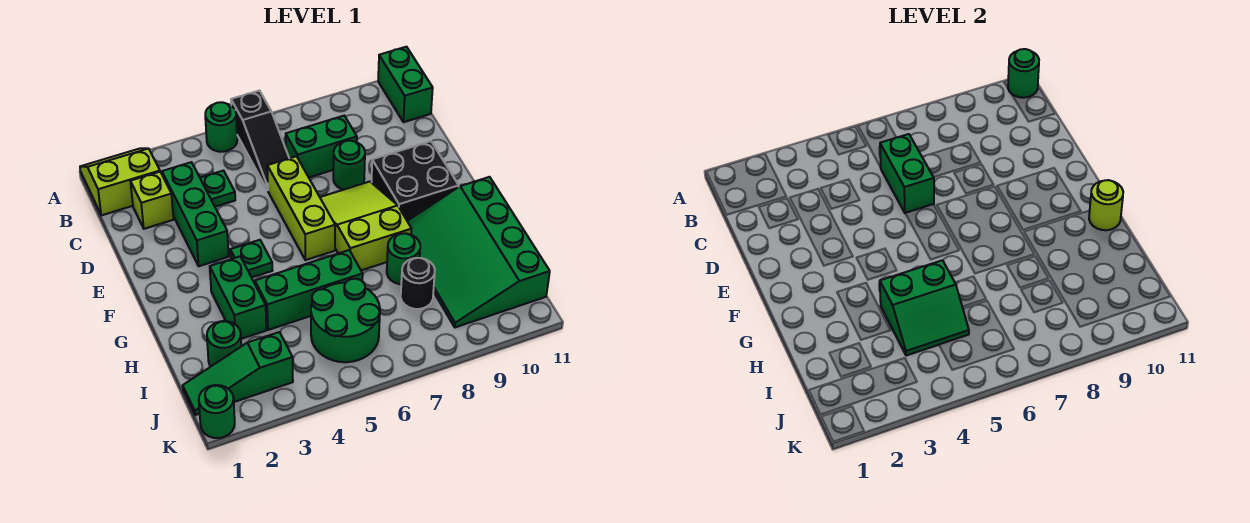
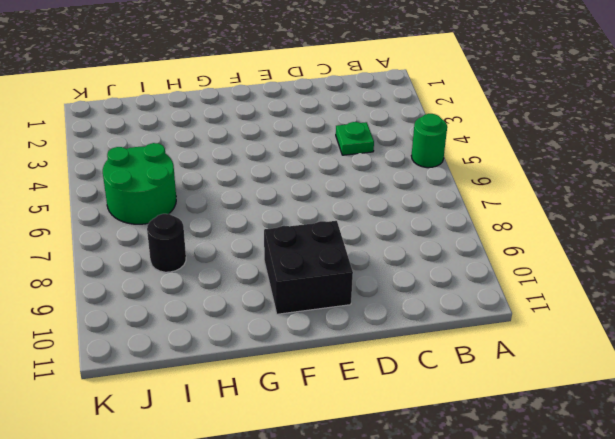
none -> lime 2x2 slope [80,148,160,215]
none -> black 1x3 slope [231,91,289,190]
none -> green 1x2 brick [378,47,433,122]

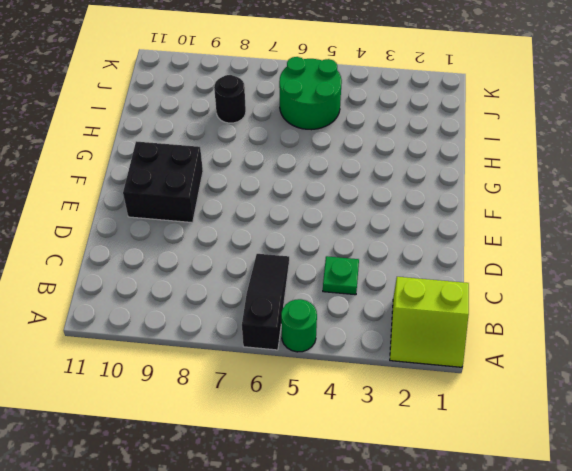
none -> green 1x2 brick [378,47,433,122]
none -> lime 1x1 brick [131,172,173,229]
none -> green 1x3 brick [162,162,229,266]

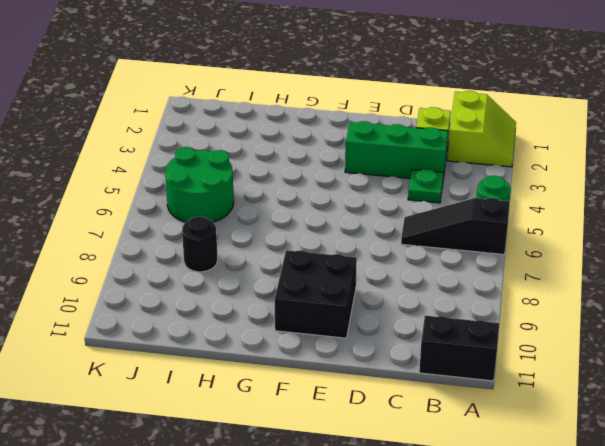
black 1x2 brick [419,316,499,381] -> green 1x2 brick [378,47,433,122]
none -> green 1x2 brick [286,116,357,177]
none -> lime 1x3 brick [267,156,335,260]
none -> green 1x1 round brick [333,141,365,190]

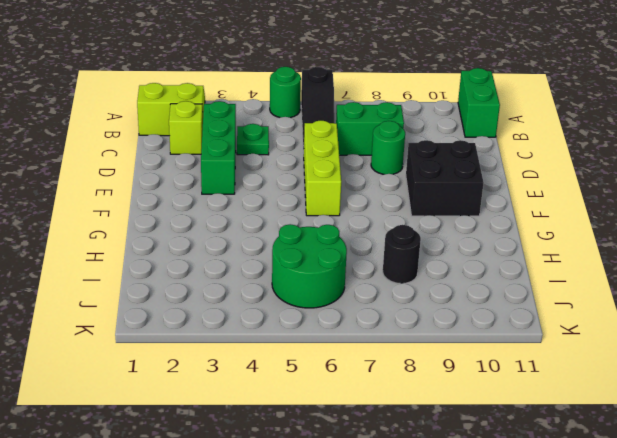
none -> lime 2x3 slope [320,182,411,270]
none -> green 1x1 plate [230,240,273,278]
none -> green 1x2 brick [210,257,266,339]

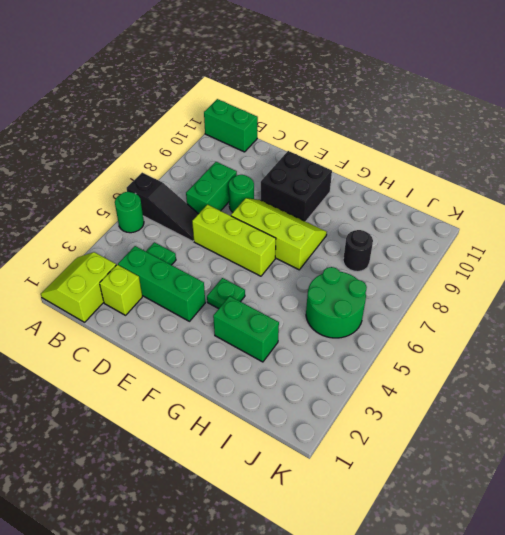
lime 2x3 slope [231,198,327,270] -> lime 2x3 slope turned to [320,182,411,270]
none -> green 3x4 slope [407,177,550,327]
none -> green 1x3 brick [255,250,363,330]
none -> green 1x1 round brick [387,233,420,284]

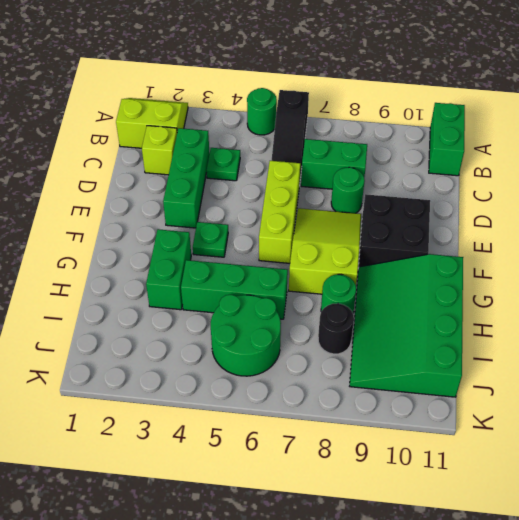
none -> green 1x1 round brick [207,321,241,366]
none -> green 1x3 slope [183,332,293,415]
none -> green 1x1 round brick [199,385,235,438]

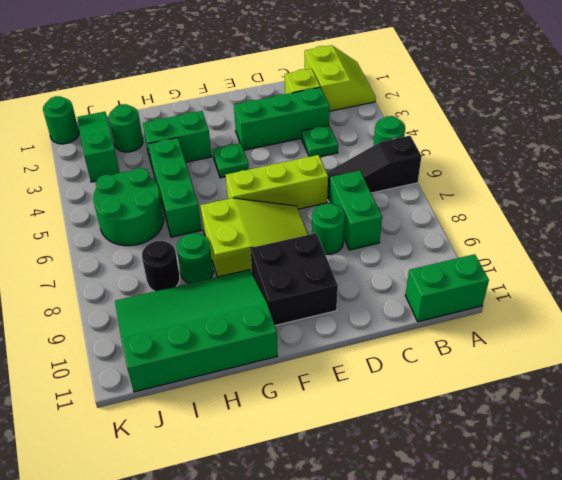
none -> green 1x1 round brick [1008,49,1039,98]
none -> green 1x2 brick [880,134,934,213]
none -> lime 1x1 round brick [1089,180,1123,230]

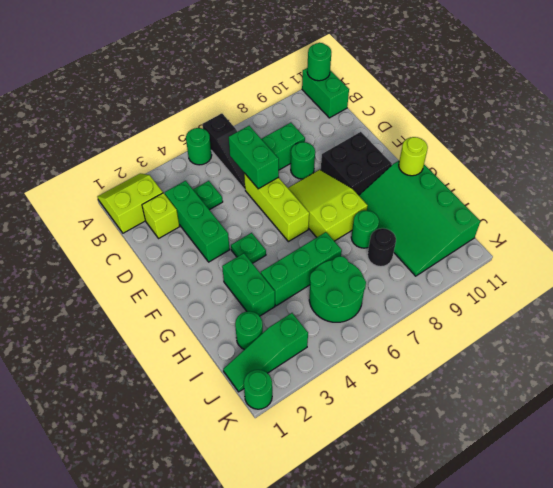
none -> green 2x2 slope [880,260,969,356]

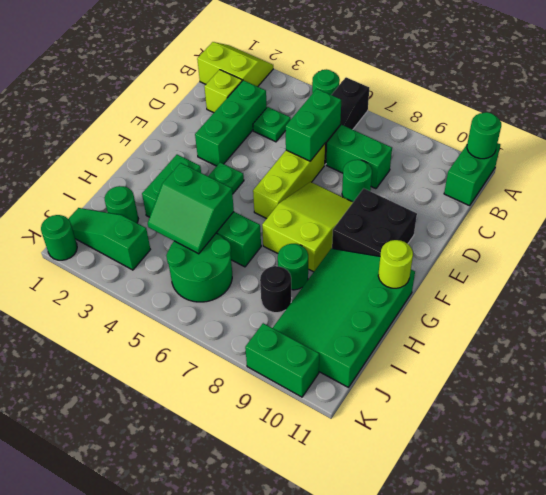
green 1x2 brick [245,323,319,397] -> none

